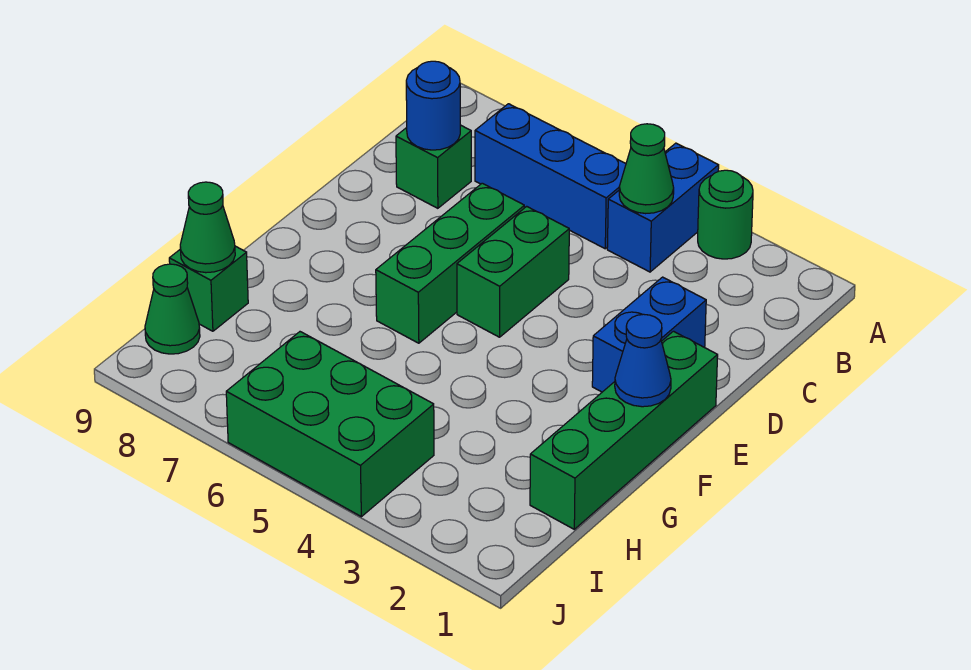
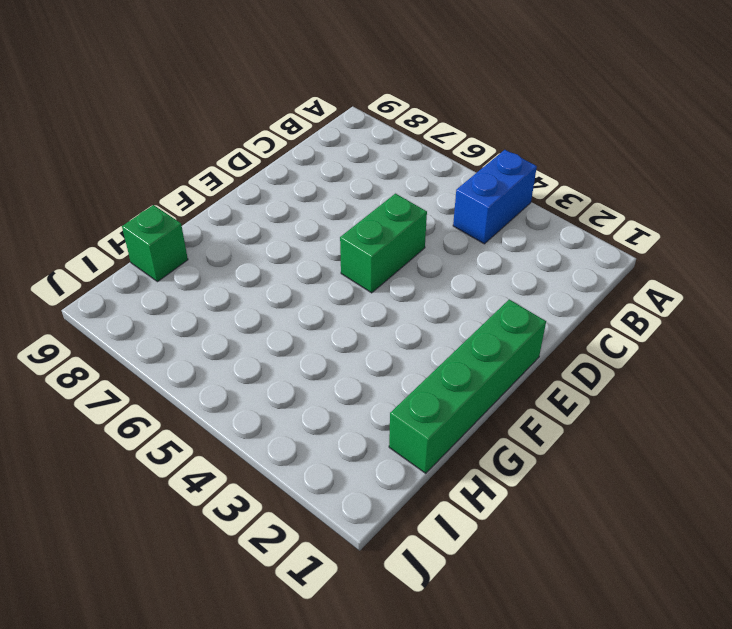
none -> green 1x1 round brick [698,170,753,259]
none -> blue 1x3 brick [475,104,626,249]
none -> green 1x1 brick [396,125,471,208]

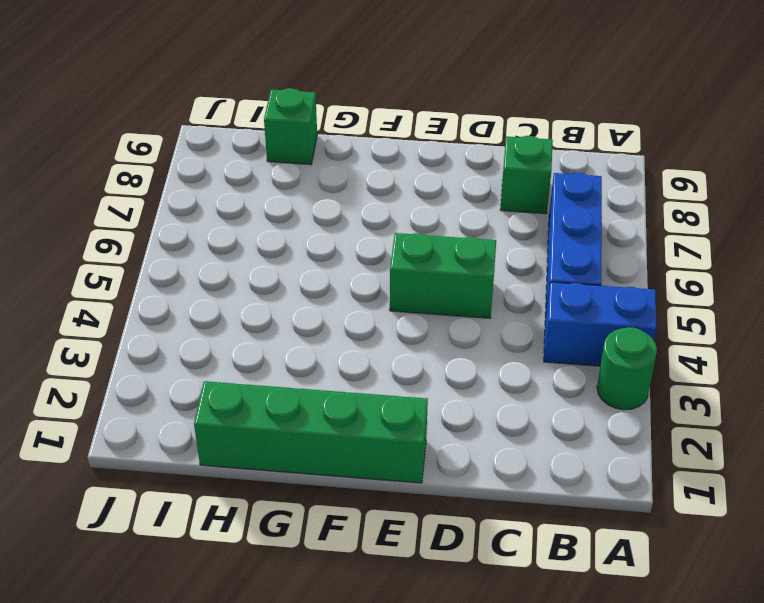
none -> blue 1x2 brick [592,277,706,392]
none -> green 1x3 brick [376,183,524,343]
none -> green 2x3 brick [226,332,434,517]

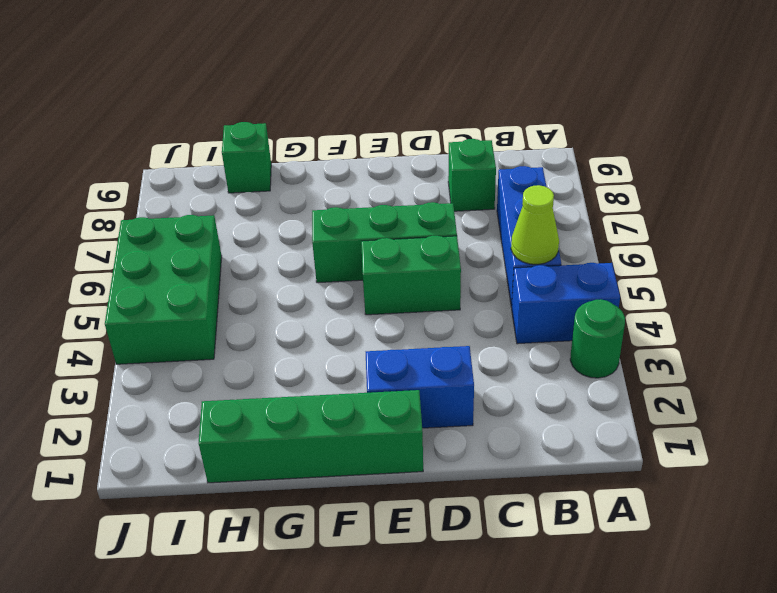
lime 1x1 cone [511,185,559,264] -> none
none -> green 1x1 cone [145,264,200,354]
none -> green 1x1 cone [619,124,674,214]
none -> blue 1x1 round brick [406,61,460,150]

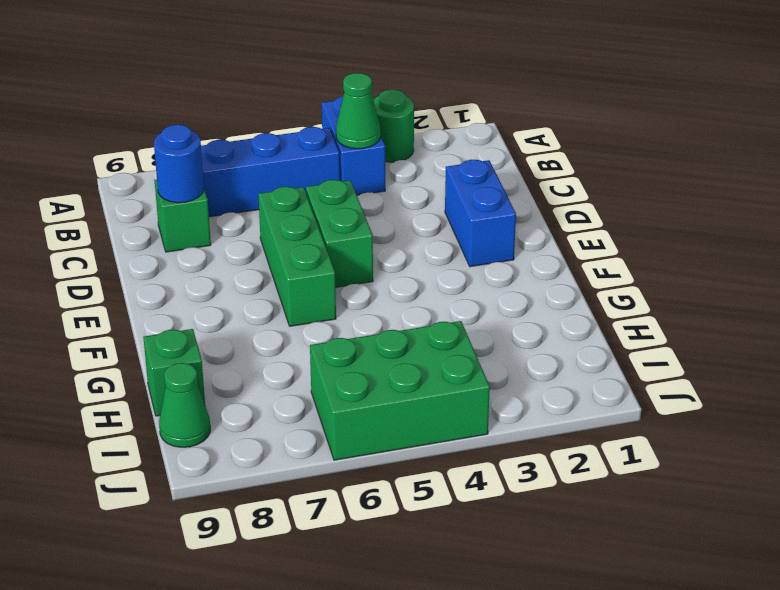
none -> green 1x4 brick [530,331,718,529]
none -> blue 1x1 cone [615,314,671,407]
none -> green 1x1 cone [180,182,235,273]

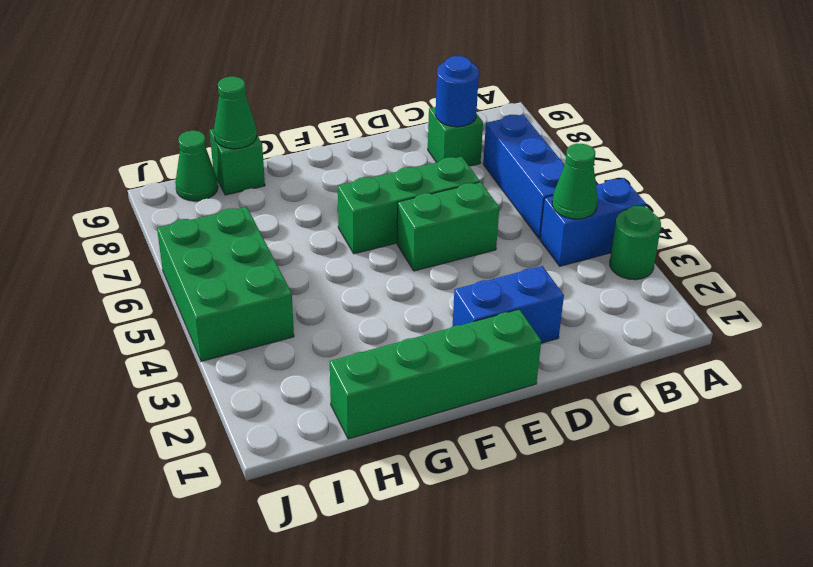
none -> blue 1x1 cone [615,314,671,407]

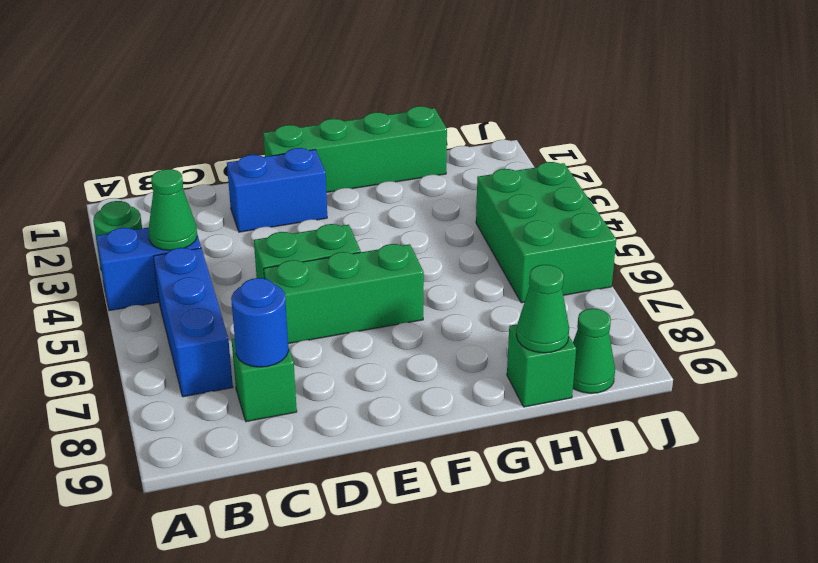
none -> blue 1x1 cone [615,314,671,407]

